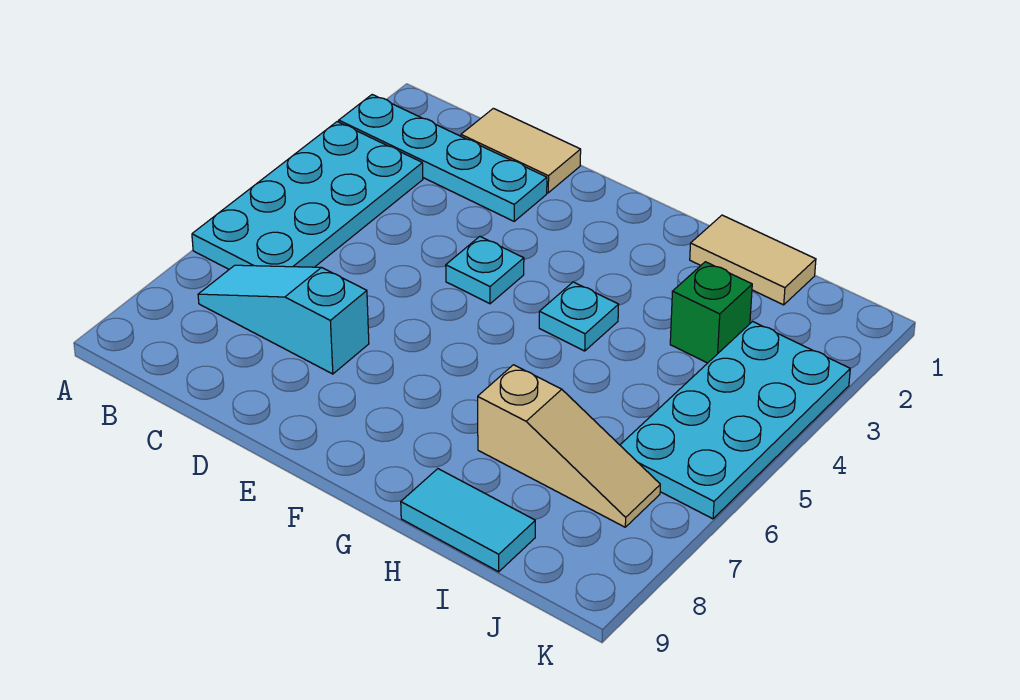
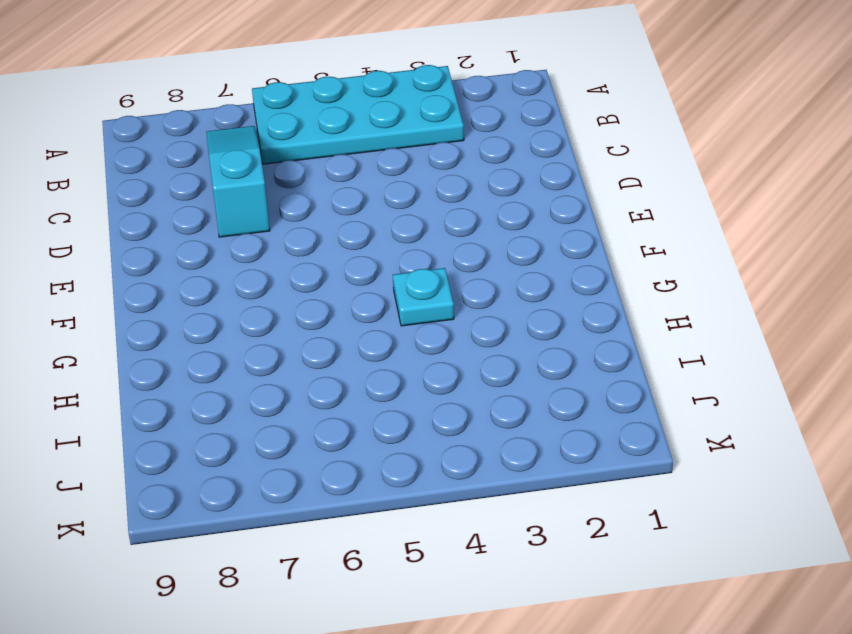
none -> cyan 1x4 plate [339,95,547,221]
none -> tan 1x2 tile [461,108,581,193]

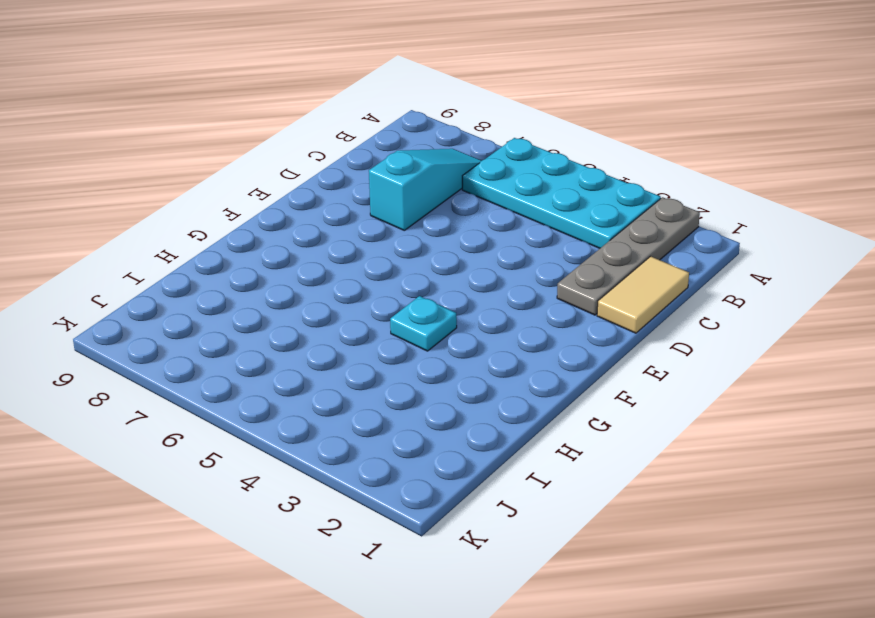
grey 1x4 plate [557,197,700,315] -> cyan 1x4 plate [339,95,547,221]
none -> cyan 1x1 plate [446,236,524,304]
none -> tan 1x2 tile [690,215,816,305]

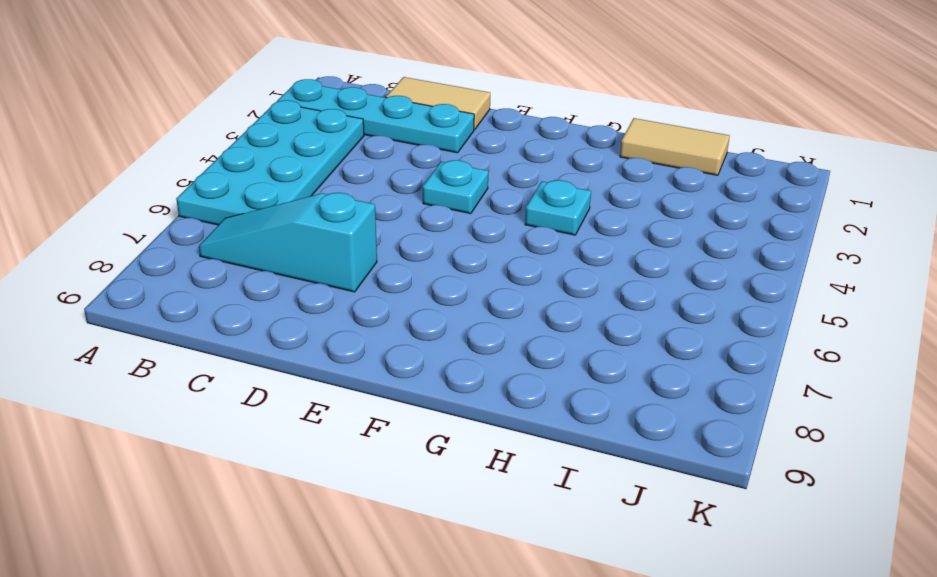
none -> tan 1x3 slope [478,365,660,527]
none -> cyan 1x2 tile [401,469,535,572]

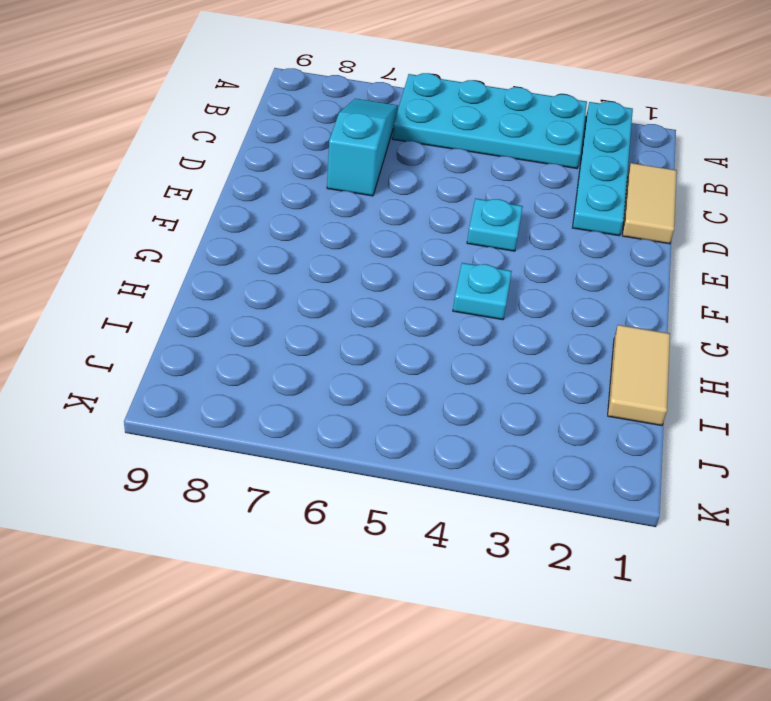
none -> tan 1x3 slope [478,365,660,527]
none -> cyan 1x2 tile [401,469,535,572]

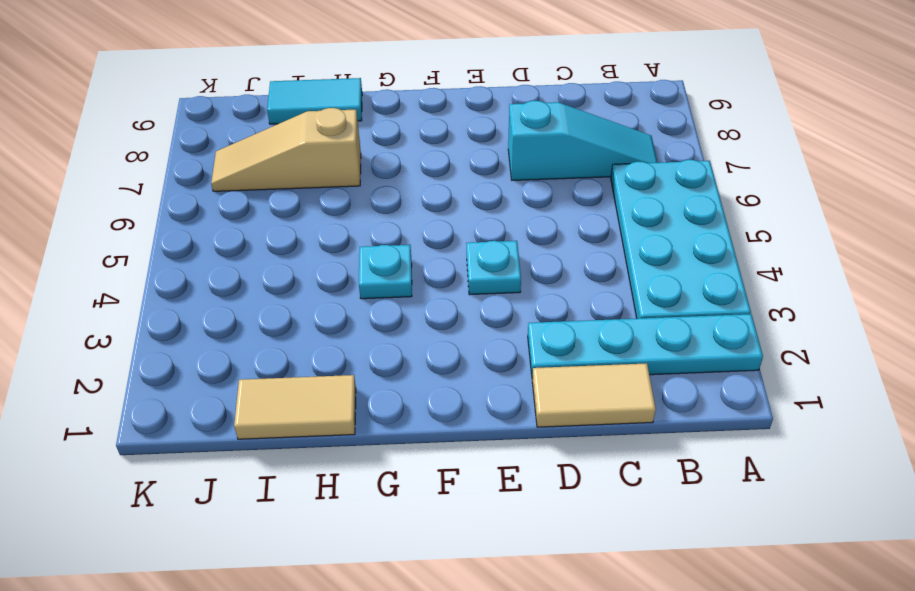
none -> green 1x1 brick [670,262,752,363]
none -> cyan 2x4 plate [620,322,850,519]

